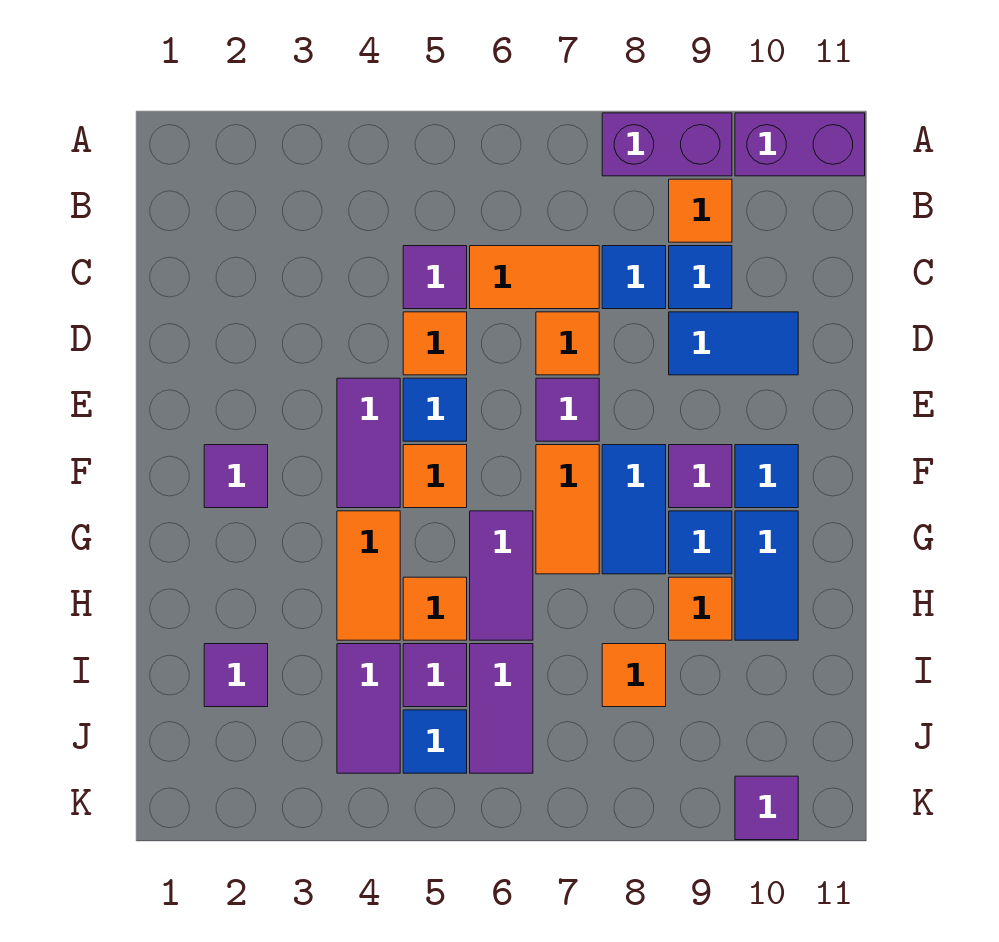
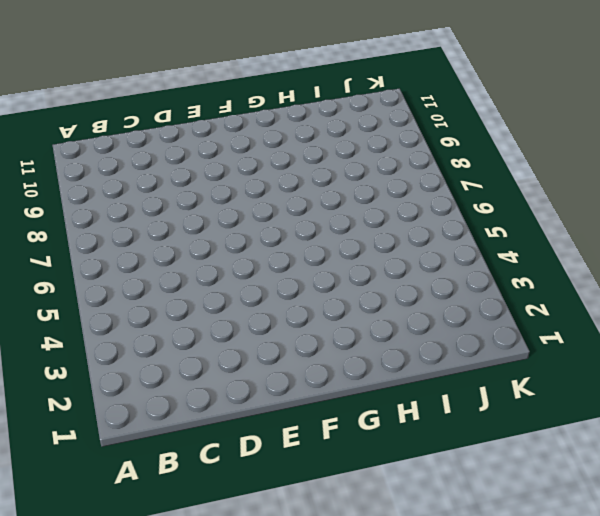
none -> purple 1x2 brick [602,113,732,176]
none -> purple 1x2 brick [735,113,865,176]
none -> orange 1x1 tile [669,179,732,242]
none -> purple 1x1 tile [403,246,467,309]

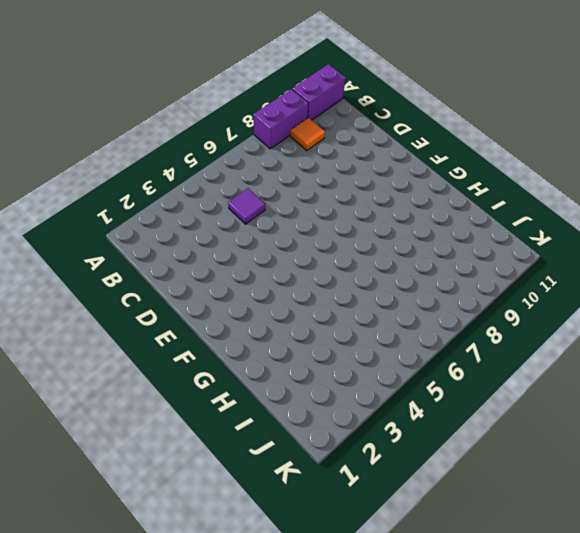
none -> orange 1x2 tile [470,246,599,309]
none -> blue 1x1 tile [602,246,666,309]
none -> blue 1x1 tile [669,246,732,309]
none -> orange 1x1 tile [403,312,467,375]

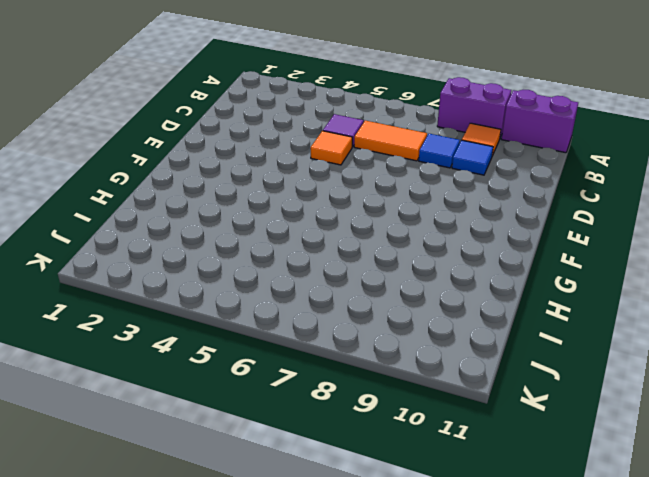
none -> orange 1x1 tile [536,312,599,375]
none -> blue 1x2 tile [669,312,798,375]
none -> purple 1x2 tile [337,378,400,508]
none -> blue 1x1 tile [403,378,467,441]

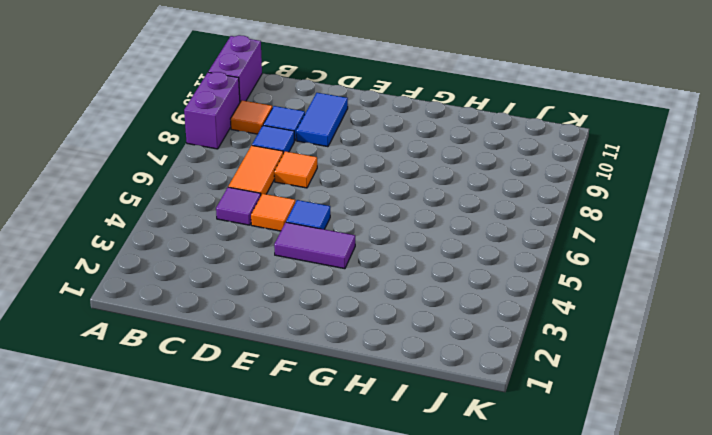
none -> purple 1x1 tile [536,378,599,441]
none -> purple 1x1 tile [204,445,268,508]
none -> orange 1x1 tile [403,445,467,508]
none -> orange 1x2 tile [536,445,599,574]

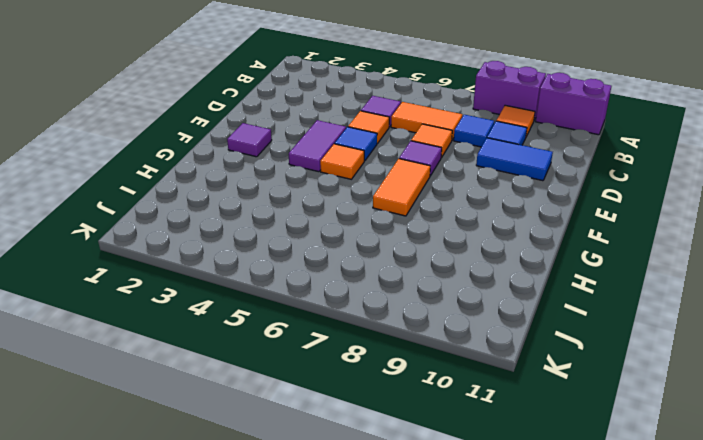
none -> blue 1x2 tile [602,445,666,574]
none -> purple 1x1 tile [669,445,732,508]
none -> blue 1x1 tile [735,445,798,508]
none -> orange 1x2 tile [337,511,400,640]

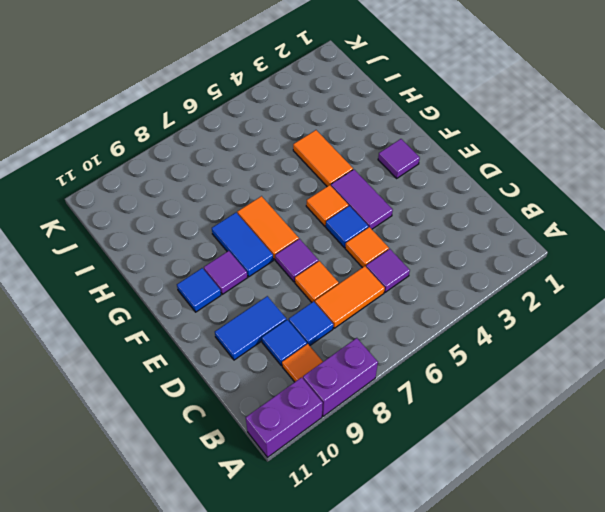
none -> purple 1x2 tile [470,511,533,640]
none -> blue 1x1 tile [669,511,732,574]
none -> blue 1x2 tile [735,511,798,640]
none -> orange 1x1 tile [403,577,467,640]

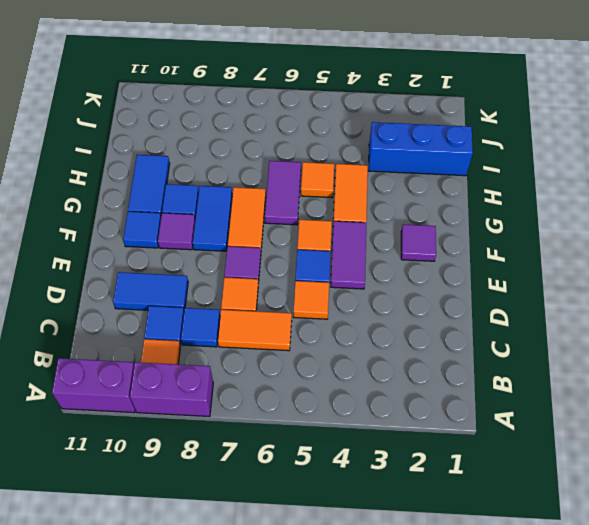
blue 1x3 brick [369,122,473,176] -> purple 1x1 tile [204,644,268,707]
none -> purple 1x1 tile [403,246,467,309]
none -> orange 1x1 tile [669,577,732,640]
none -> purple 1x2 tile [337,644,400,773]
none -> purple 1x1 tile [403,644,467,707]

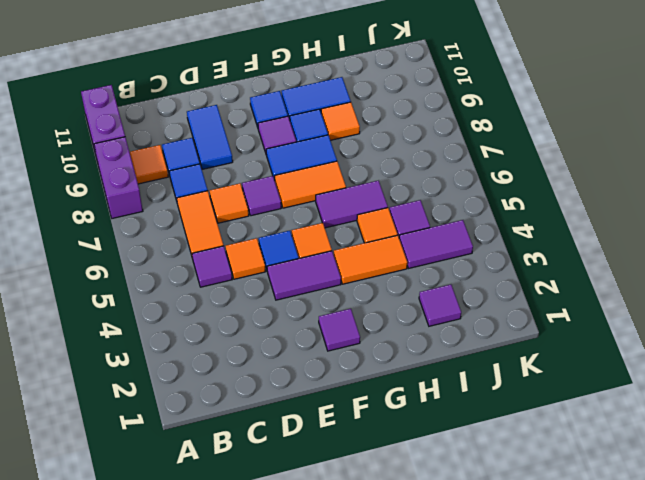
none -> purple 1x2 tile [470,644,533,773]
none -> orange 1x1 tile [602,644,666,707]
none -> blue 1x1 tile [403,710,467,773]
none -> purple 1x1 tile [735,776,798,840]

